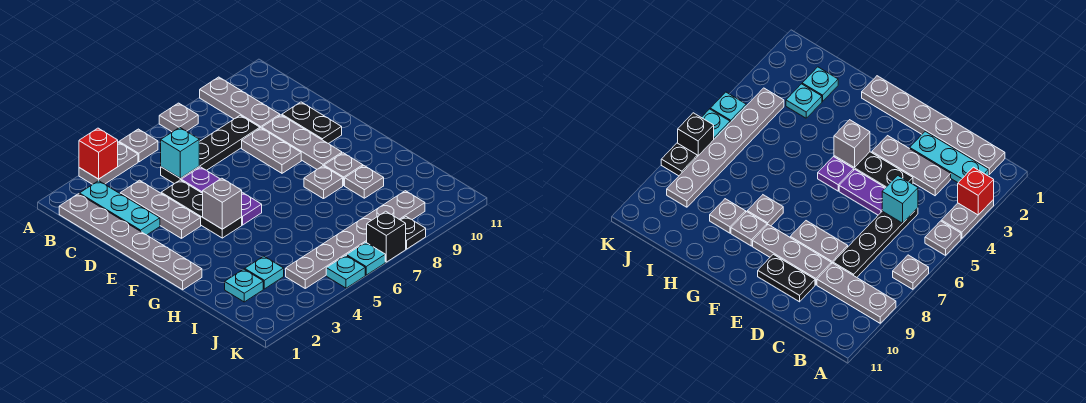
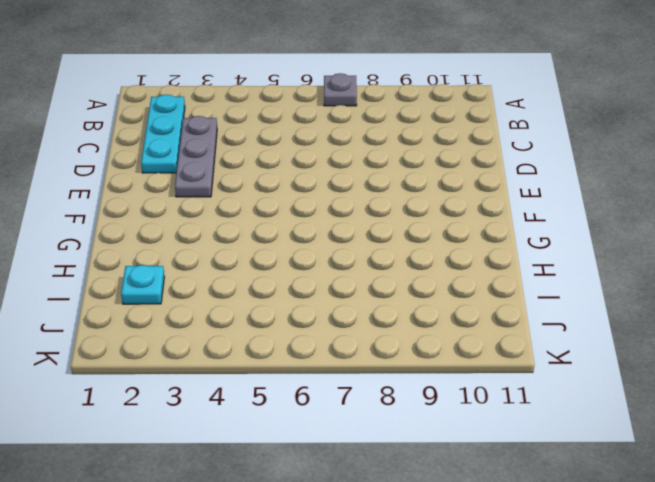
none -> grey 1x2 plate [79,142,138,184]
none -> grey 1x1 plate [119,129,158,162]
none -> grey 1x3 plate [200,77,280,128]

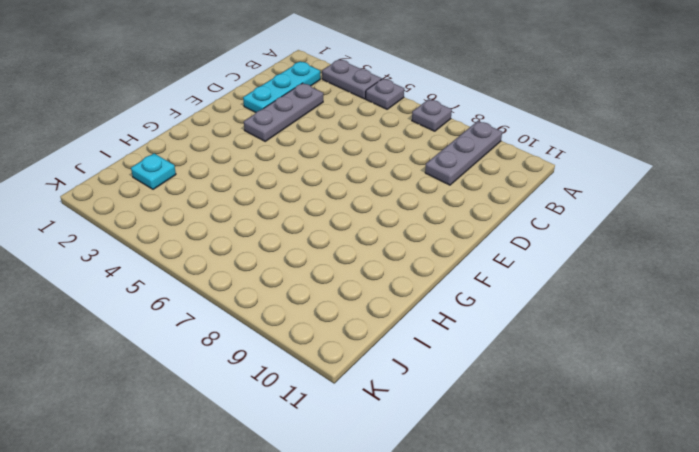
none -> grey 1x6 plate [59,194,202,290]
none -> black 1x4 plate [161,115,260,184]
none -> black 1x3 plate [161,180,242,238]

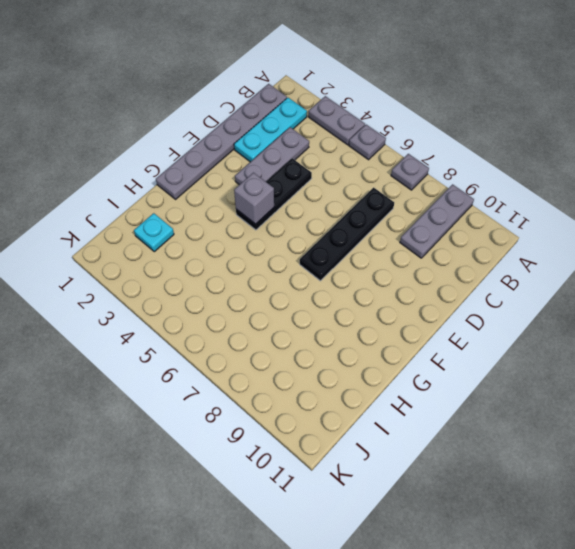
black 1x4 plate [300,188,394,281] -> black 1x4 plate turned to [161,115,260,184]
none -> purple 1x2 plate [181,167,220,193]
none -> grey 1x2 plate [242,128,301,173]
none -> grey 1x3 plate [262,115,342,169]

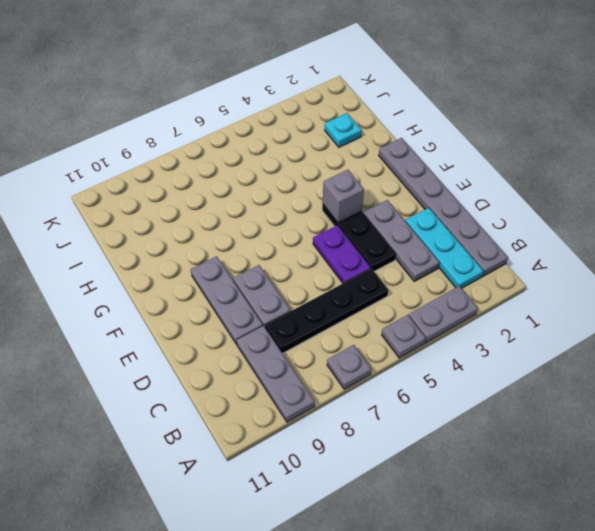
none -> black 1x2 plate [282,102,342,144]
none -> purple 1x1 plate [242,192,262,225]
none -> grey 1x1 plate [304,166,343,199]

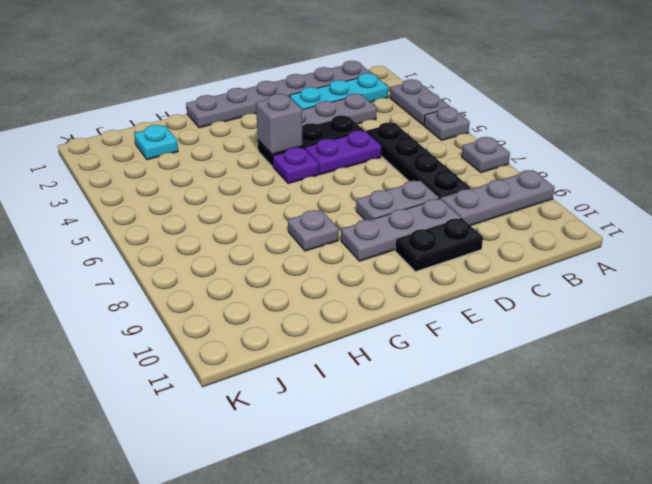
none -> grey 1x1 plate [324,153,363,186]
none -> grey 1x1 plate [345,166,384,198]
none -> cyan 1x1 plate [245,256,284,289]

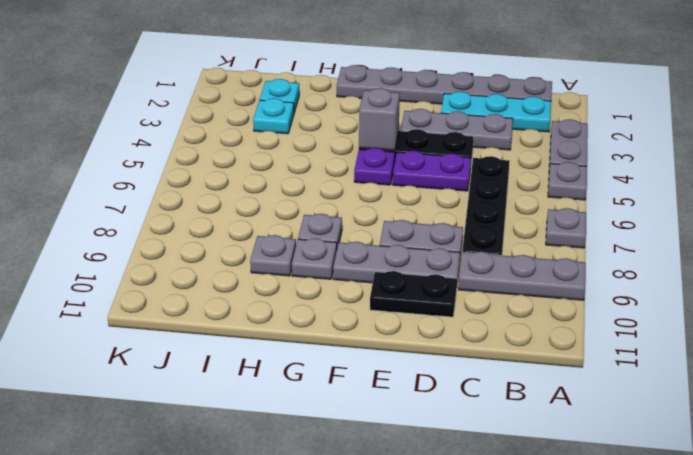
none -> grey 1x6 plate [286,191,425,288]
none -> cyan 1x1 plate [326,255,365,288]
none -> cyan 1x1 plate [347,242,385,275]

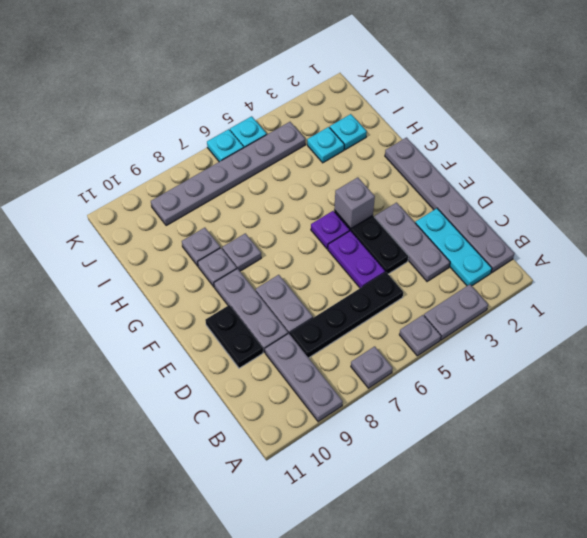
none -> black 1x1 brick [367,211,406,262]
none -> black 1x1 plate [401,217,426,249]
none -> red 1x1 brick [79,128,118,179]

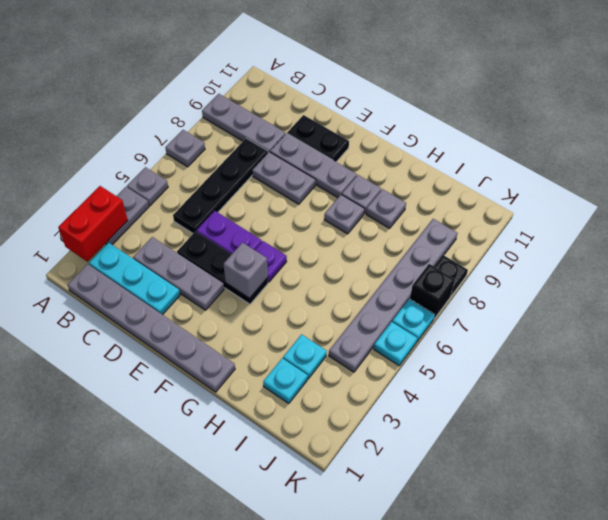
red 1x2 brick [58,186,128,262] -> red 1x1 brick [79,128,118,179]
none -> cyan 1x1 brick [161,127,199,178]

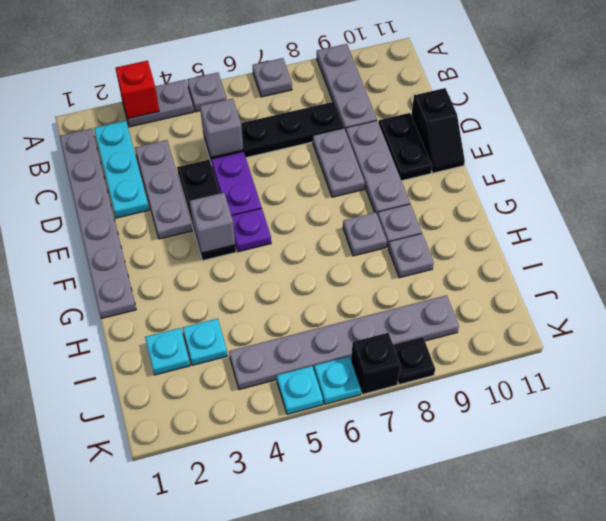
grey 1x1 brick [200,99,243,157] -> cyan 1x1 brick [161,127,199,178]
black 1x2 slope [411,88,465,173] -> none

